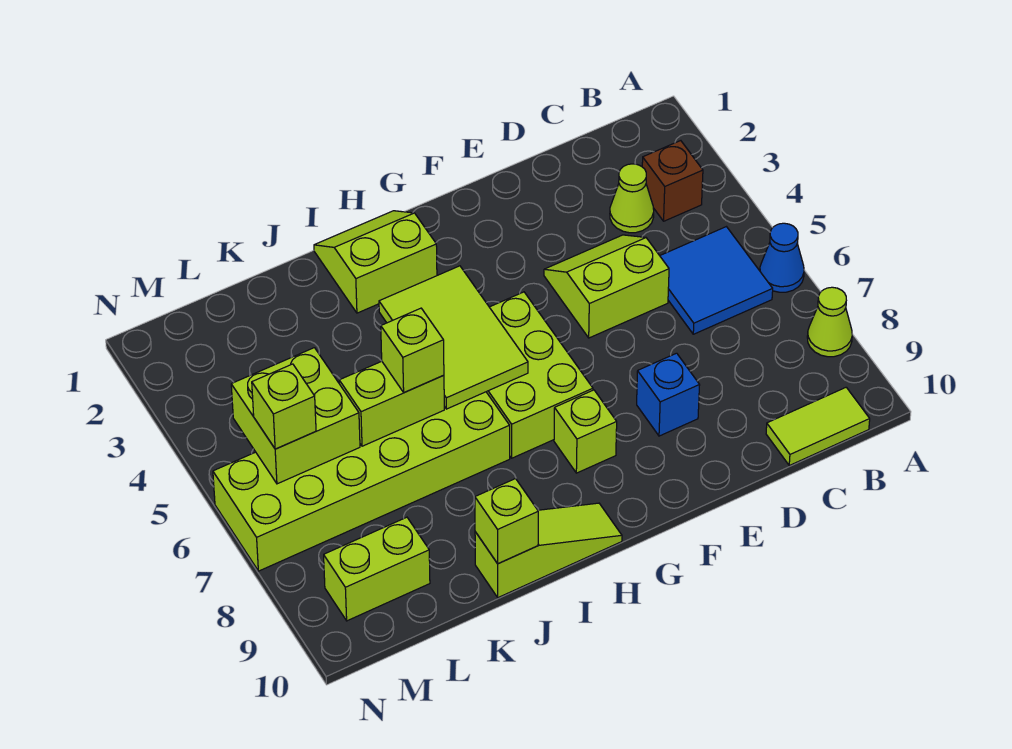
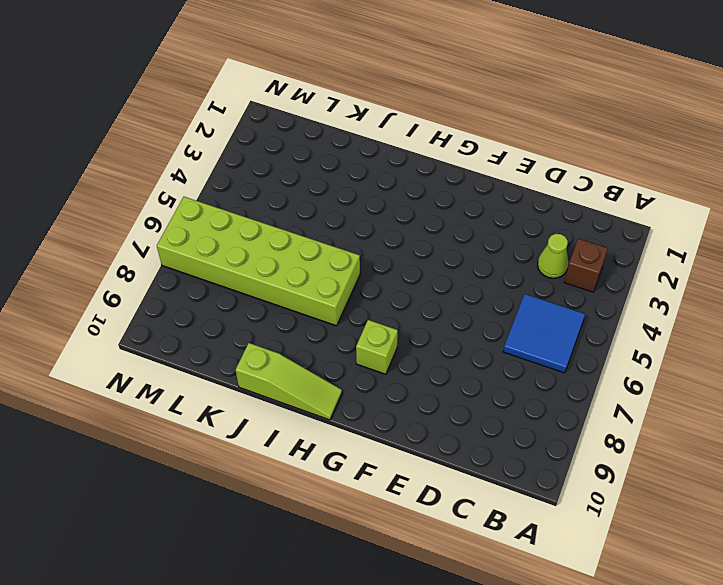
none -> blue 1x1 cone [760,223,804,292]
none -> lime 1x1 cone [807,287,852,357]
none -> lime 1x2 tile [766,387,870,465]

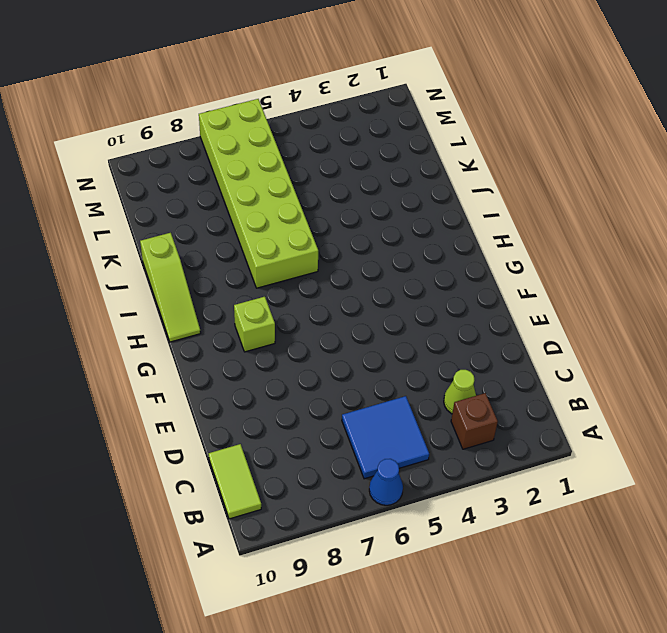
none -> lime 1x1 cone [807,287,852,357]
none -> lime 2x2 slope [544,235,669,338]
none -> blue 1x1 brick [637,353,700,436]

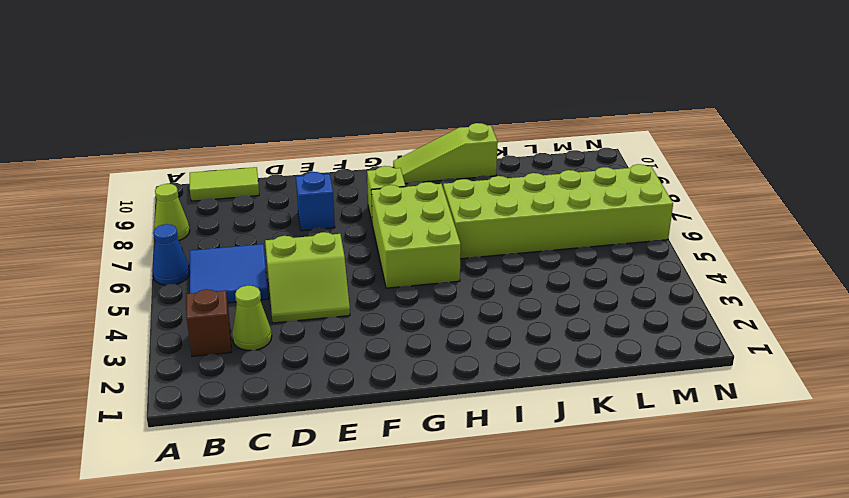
none -> lime 2x2 slope [314,211,437,313]
none -> lime 1x2 brick [324,517,430,621]
none -> lime 2x3 tile [379,266,528,409]

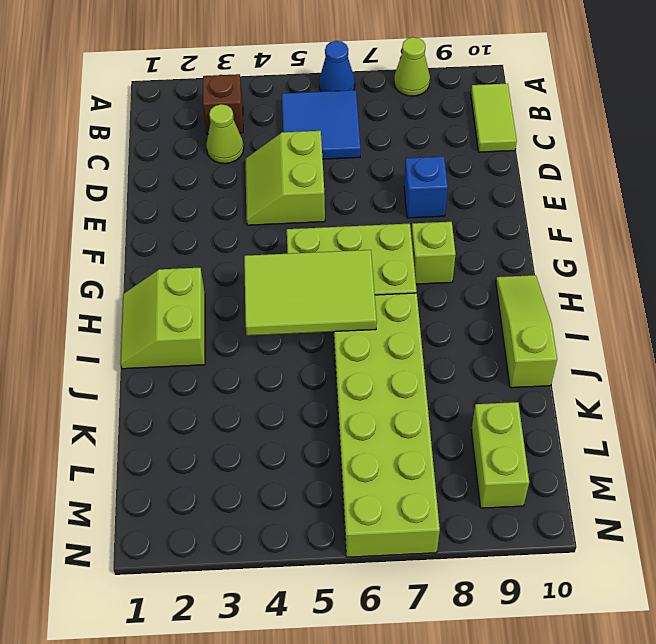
none -> lime 1x2 brick [339,361,444,446]
none -> lime 1x1 brick [475,479,538,564]
none -> lime 2x2 brick [231,348,360,484]

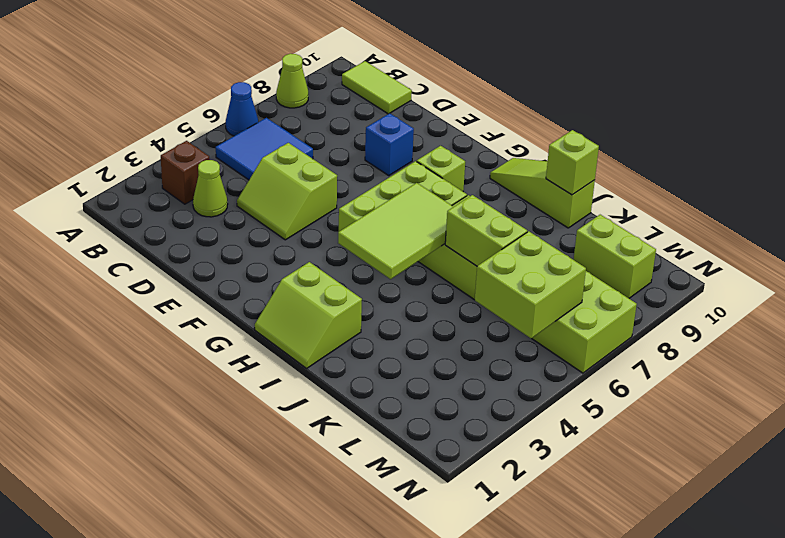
none -> lime 1x1 brick [381,308,444,393]
none -> lime 1x1 brick [252,364,316,449]

